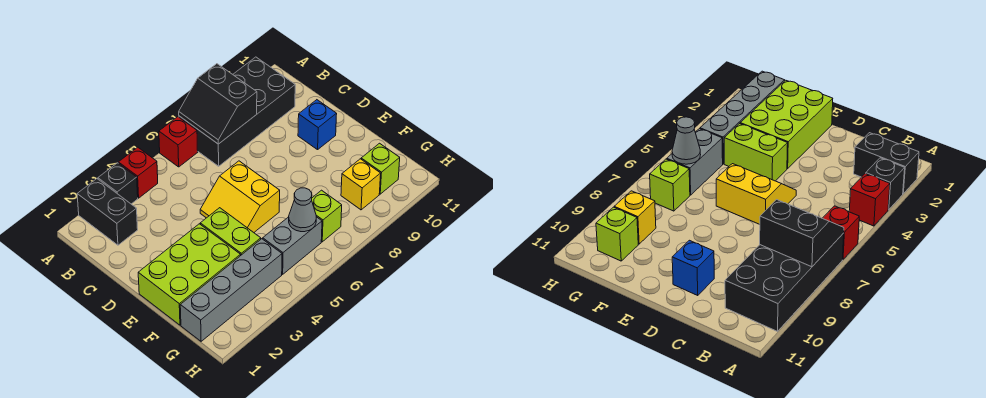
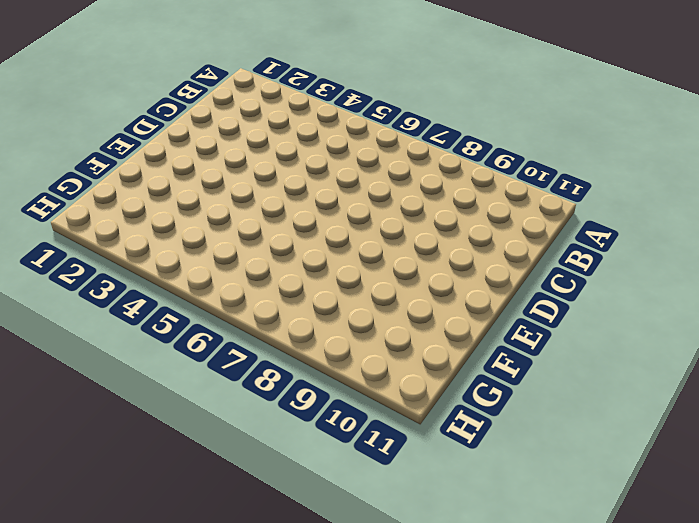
none -> black 1x2 brick [77,179,138,245]
none -> black 1x1 brick [98,163,138,204]
none -> red 1x1 brick [118,147,158,198]

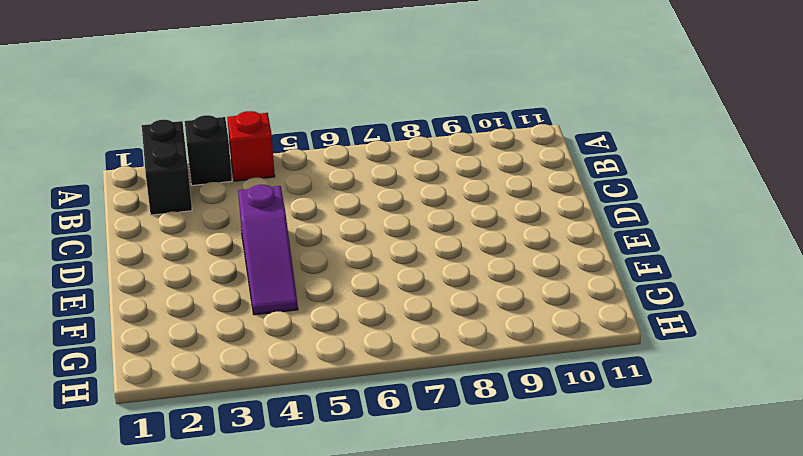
purple 1x3 slope [238,185,298,315] -> lime 1x2 brick [200,208,261,256]
none -> red 1x1 brick [159,117,198,167]
none -> black 2x4 brick [179,57,295,166]
none -> yellow 2x2 slope [200,161,280,232]

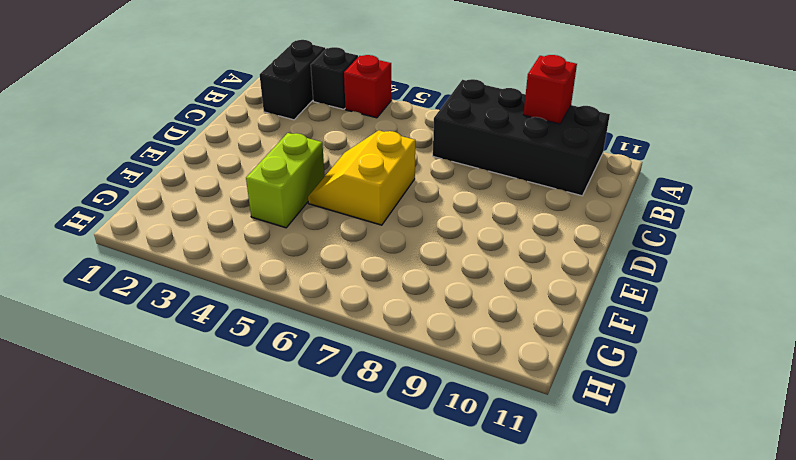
red 1x1 brick [523,55,577,124] -> red 1x1 brick moved to [159,117,198,167]
none -> blue 1x1 brick [298,100,337,150]
none -> lime 2x3 brick [138,224,240,325]
none -> grey 1x4 brick [180,239,282,341]

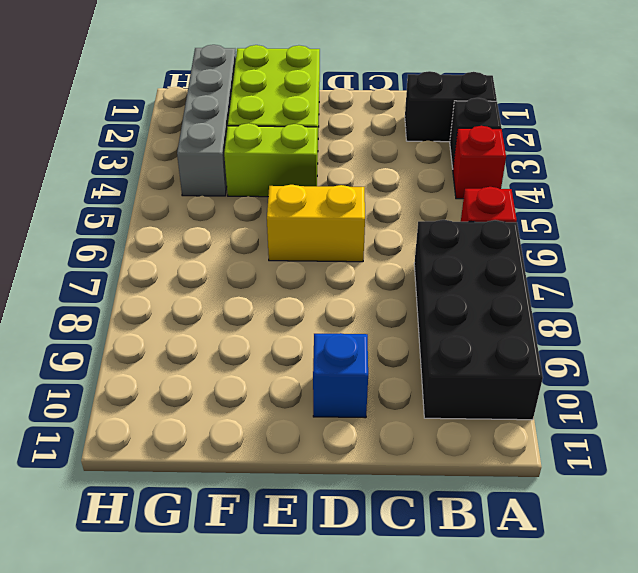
none -> grey 1x2 brick [263,217,322,274]
none -> lime 1x1 brick [312,190,342,242]
none -> yellow 1x1 brick [341,159,381,210]

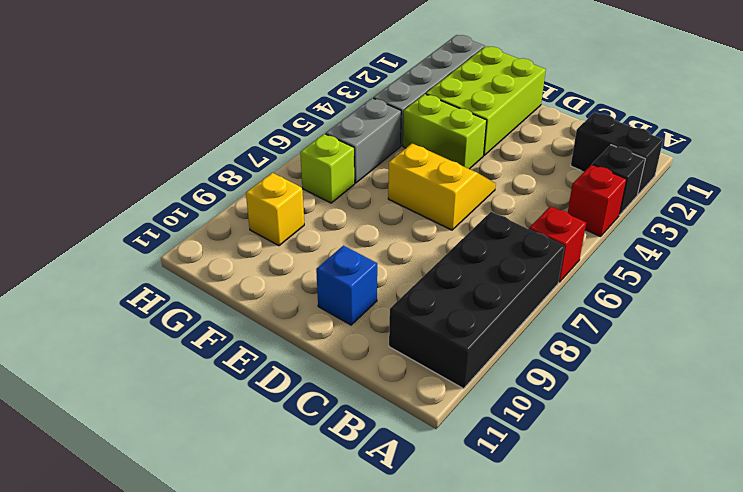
none -> lime 1x1 brick [361,143,400,194]
none -> black 2x2 slope [179,64,257,144]
none -> grey 1x1 cone [289,188,316,232]

